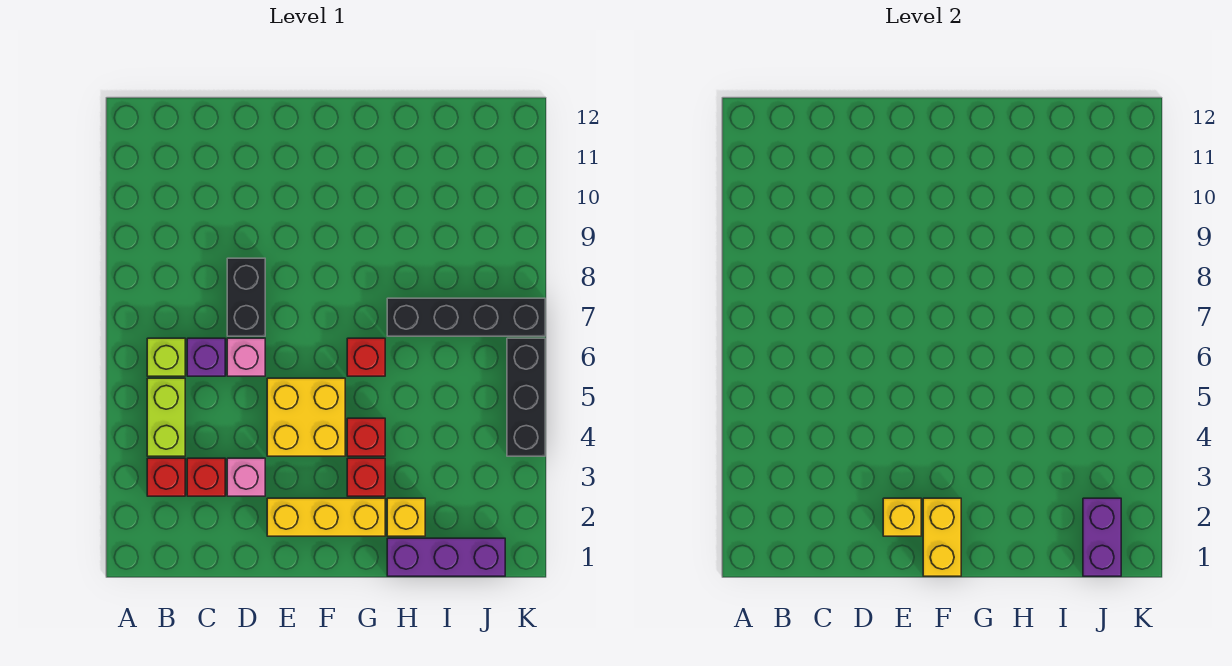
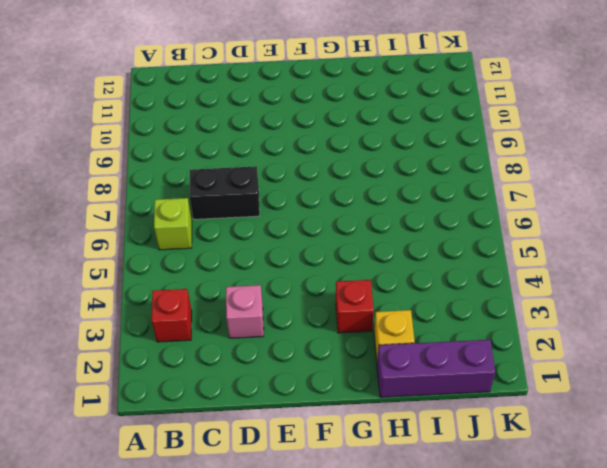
black 1x2 brick [190,166,260,219] -> black 1x2 brick turned to [227,258,265,336]
none -> lime 1x2 brick [147,378,185,456]
none -> red 1x1 brick [187,458,225,496]
none -> purple 1x1 brick [187,338,225,376]

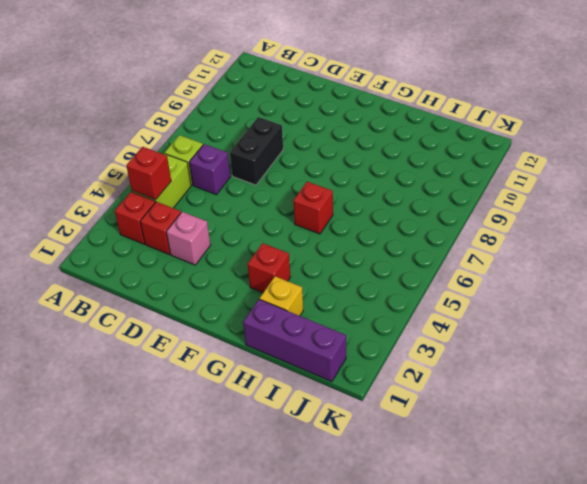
red 1x1 brick [126,147,171,200] -> red 1x1 brick moved to [347,418,385,456]
none -> pink 1x1 brick [227,338,265,376]
none -> yellow 1x3 brick [267,498,385,536]
none -> yellow 2x2 brick [267,378,345,456]

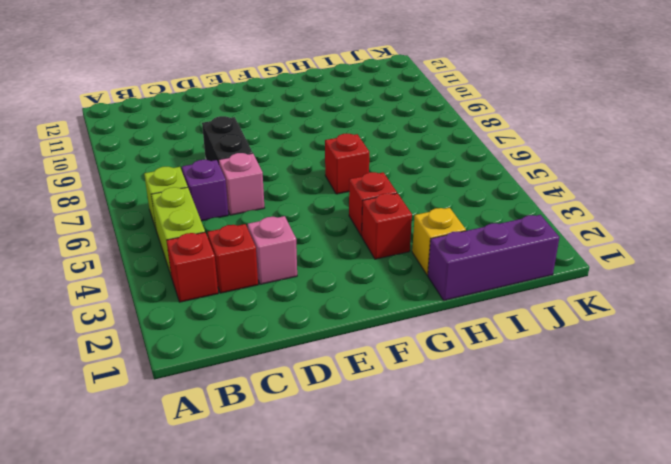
none -> yellow 1x3 brick [267,498,385,536]
none -> yellow 2x2 brick [267,378,345,456]
none -> black 1x4 brick [387,298,545,336]

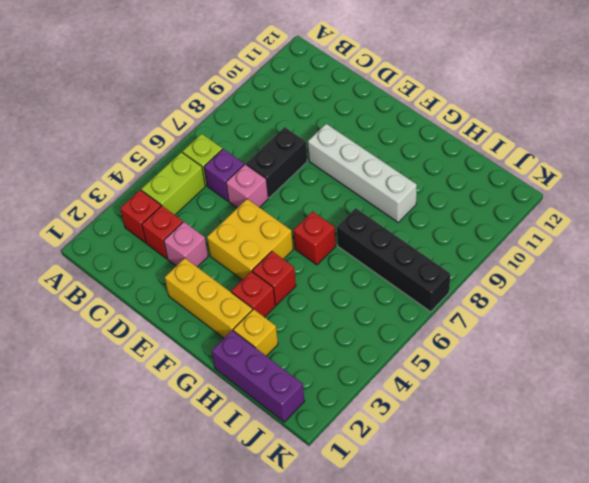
white 1x4 brick [308,124,417,222] -> none
none -> black 1x3 brick [507,338,545,456]
none -> yellow 1x1 brick [883,498,921,536]
none -> yellow 1x2 brick [923,498,961,576]

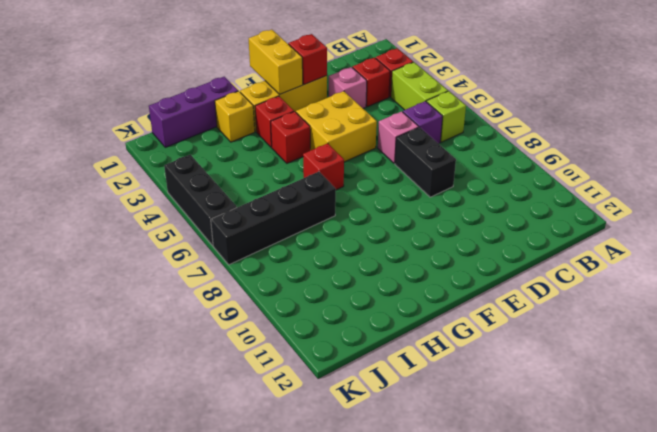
red 1x1 brick [288,34,327,85] -> yellow 1x1 brick [883,498,921,536]
none -> purple 1x2 brick [1083,498,1121,576]

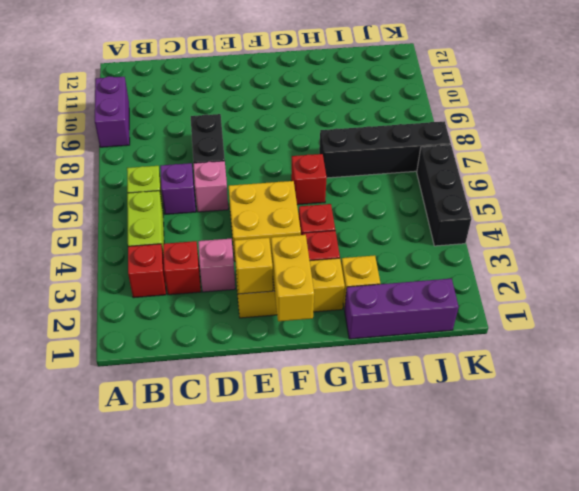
purple 1x2 brick [95,76,130,147] -> purple 1x2 brick moved to [1083,498,1121,576]

